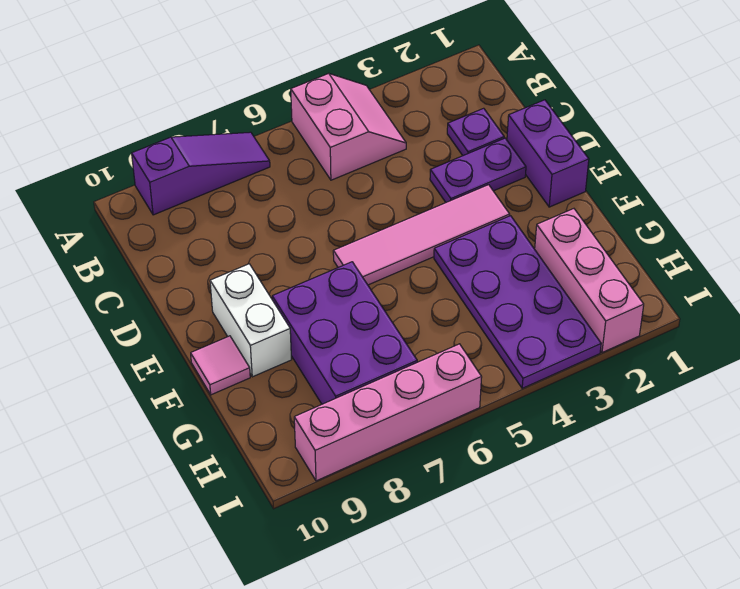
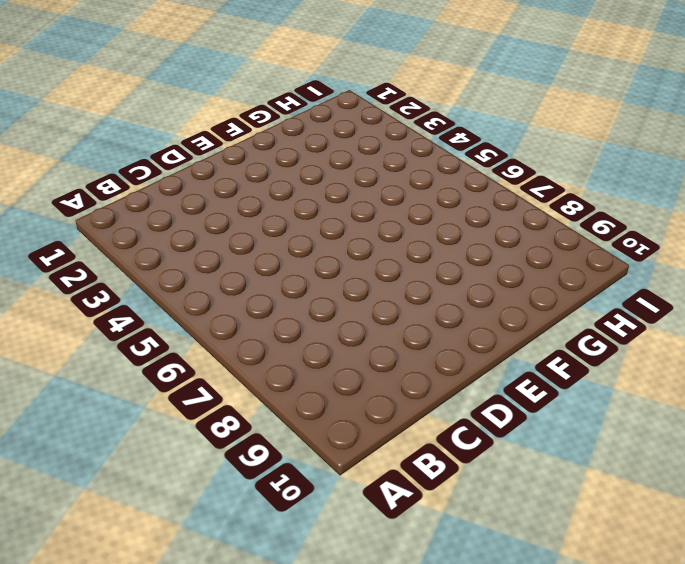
none -> pink 2x2 slope [291,73,406,180]
none -> purple 1x3 slope [132,132,270,215]
none -> purple 1x1 plate [447,108,504,156]

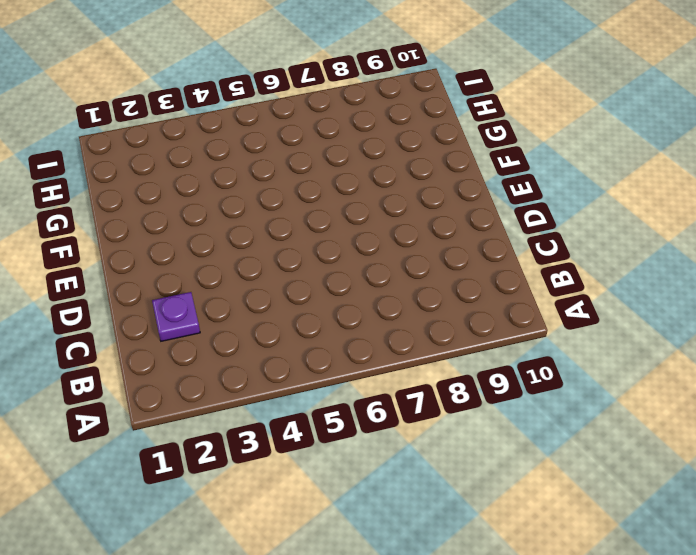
none -> pink 2x2 slope [291,73,406,180]
none -> purple 1x3 slope [132,132,270,215]
none -> purple 1x2 brick [507,100,589,207]

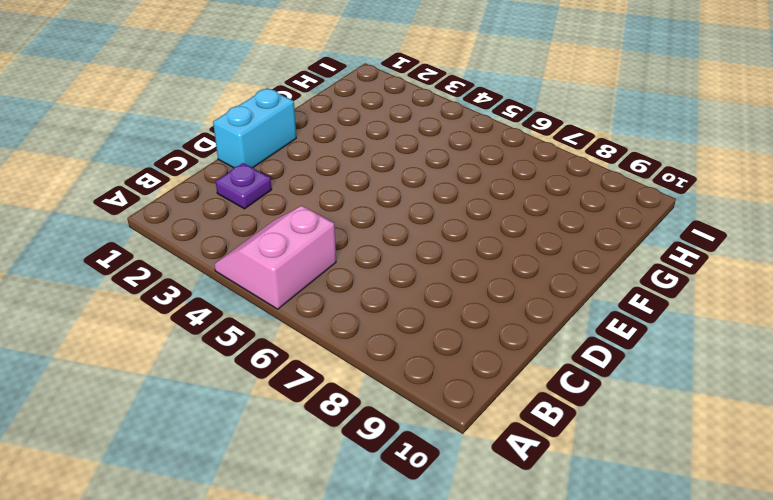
cyan 1x2 brick [213,88,296,168] -> purple 1x2 brick [507,100,589,207]
none -> purple 1x3 slope [132,132,270,215]
none -> purple 1x2 plate [430,138,526,202]
none -> pink 1x4 tile [333,185,510,285]

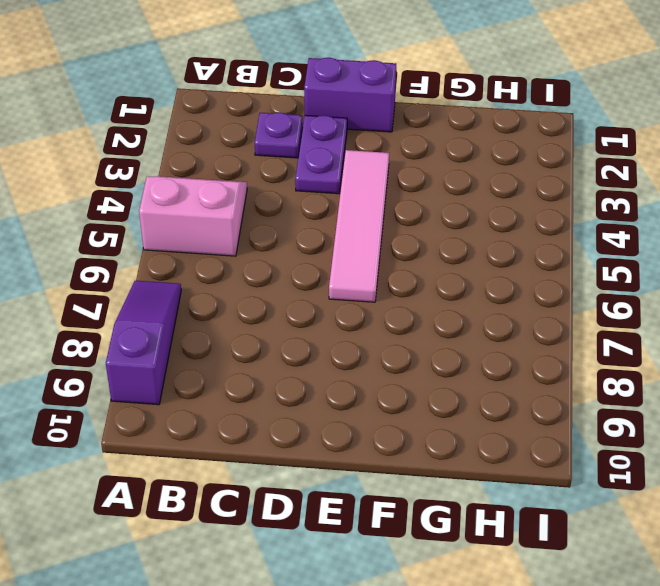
none -> white 1x2 brick [210,264,292,377]
none -> purple 2x4 plate [434,216,601,388]
none -> purple 2x3 brick [272,262,417,404]

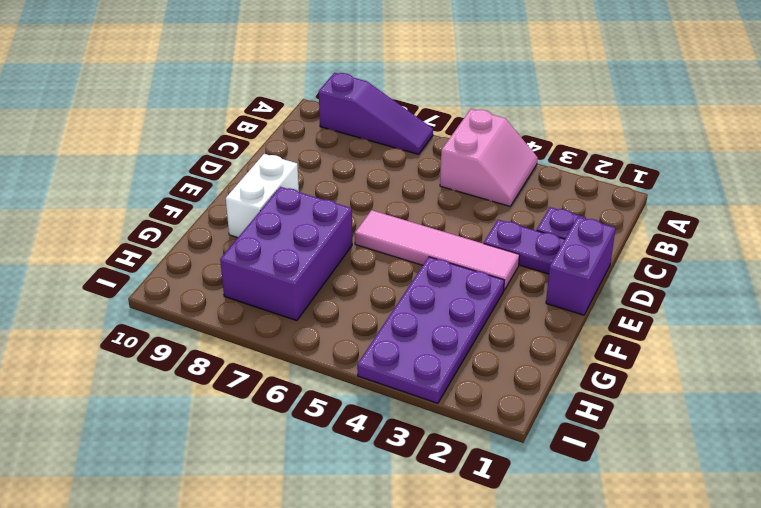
none -> pink 1x1 tile [191,336,250,395]
none -> pink 1x3 brick [535,209,644,353]
none -> pink 1x4 brick [294,344,482,481]

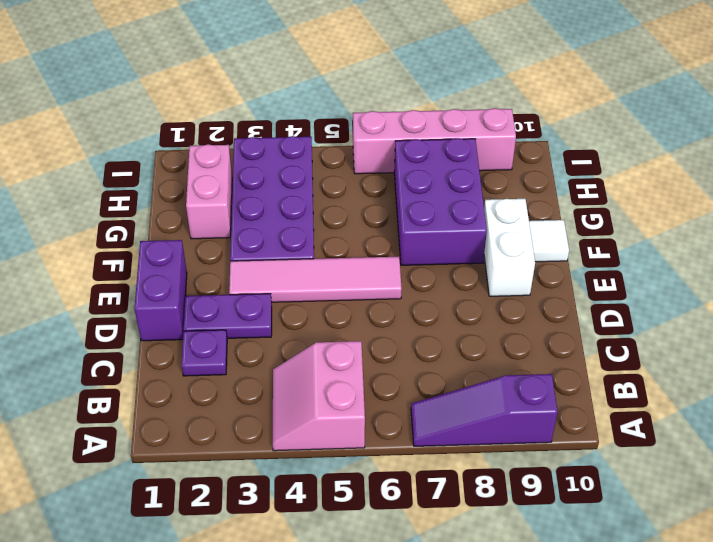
white 1x1 tile [529,220,569,262] -> pink 1x1 tile [191,336,250,395]
pink 1x2 brick [186,144,232,239] -> pink 1x3 brick [535,209,644,353]

